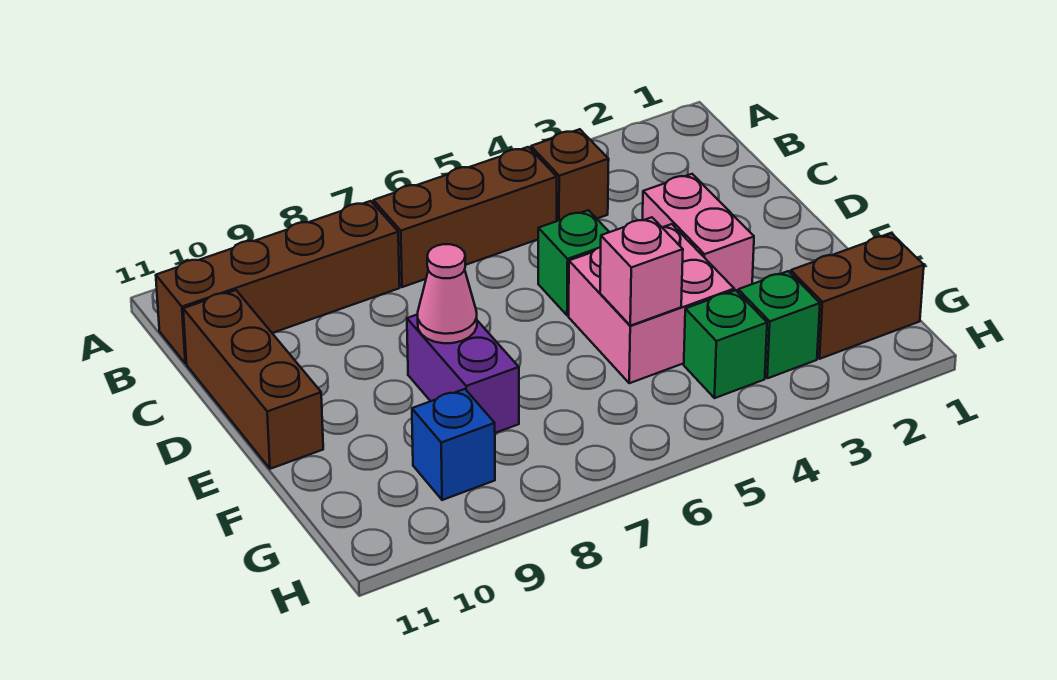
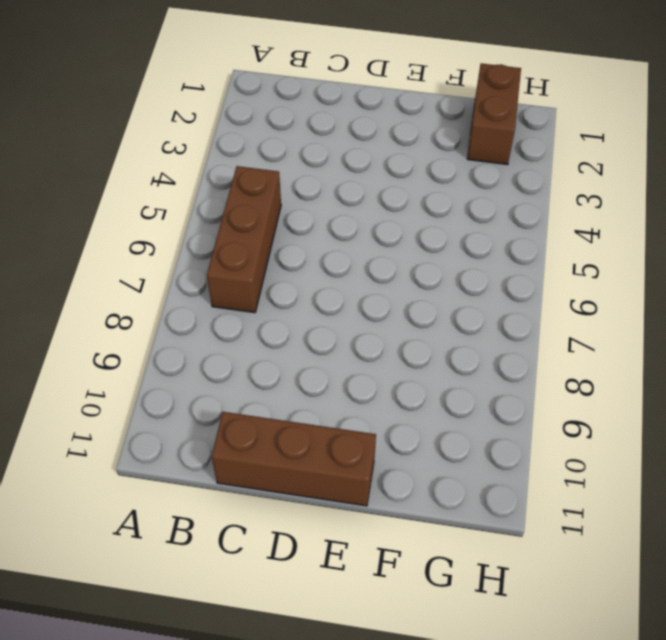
none -> brown 1x1 brick [531,129,609,221]
none -> brown 1x4 brick [156,201,400,364]
none -> pink 1x2 brick [643,174,754,292]

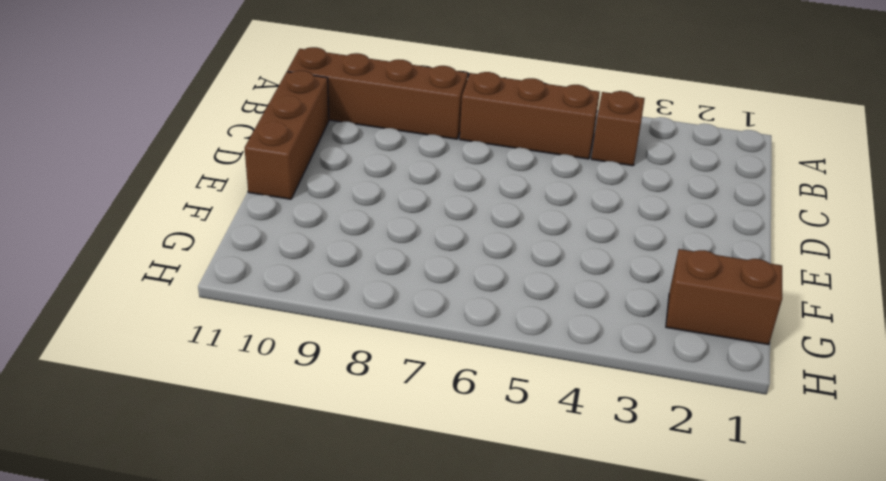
none -> pink 1x2 brick [643,174,754,292]
none -> green 1x1 brick [538,210,609,316]
none -> pink 2x2 brick [569,224,734,383]

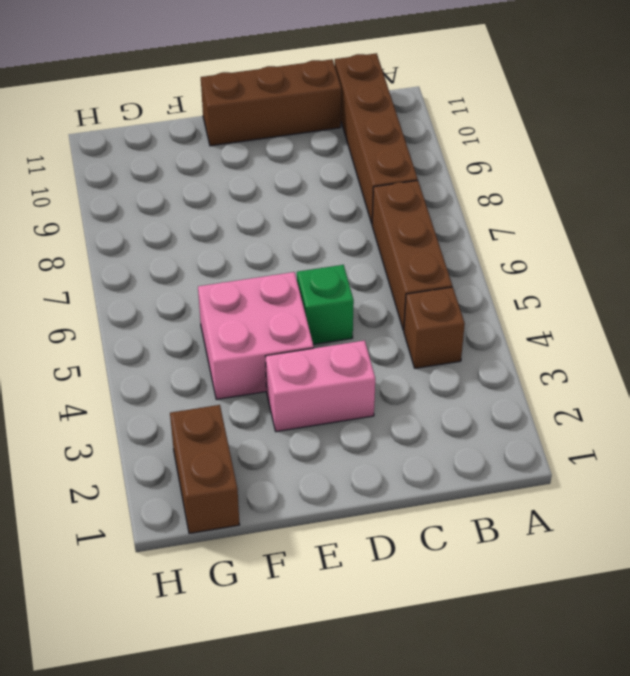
none -> purple 1x2 brick [407,314,519,433]
none -> green 1x1 brick [738,271,820,378]
none -> green 1x1 brick [684,290,767,398]

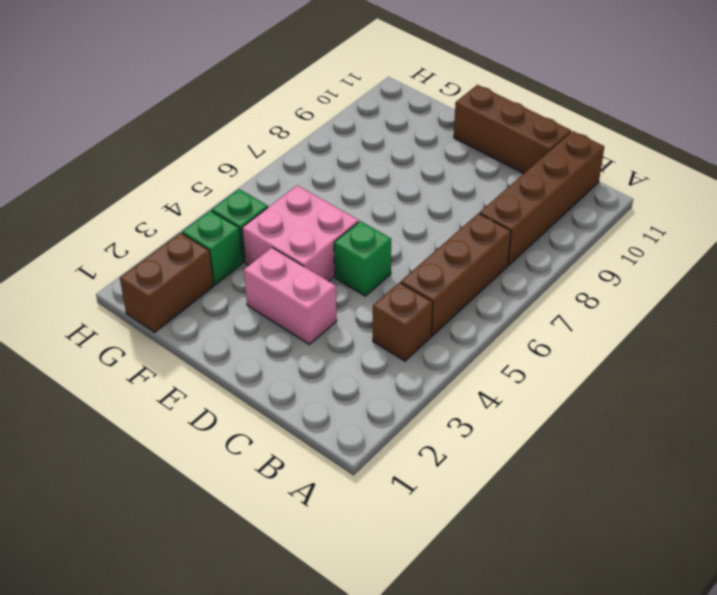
none -> purple 1x2 brick [407,314,519,433]
none -> blue 1x1 brick [412,389,495,500]
none -> pink 1x1 cone [418,244,477,343]

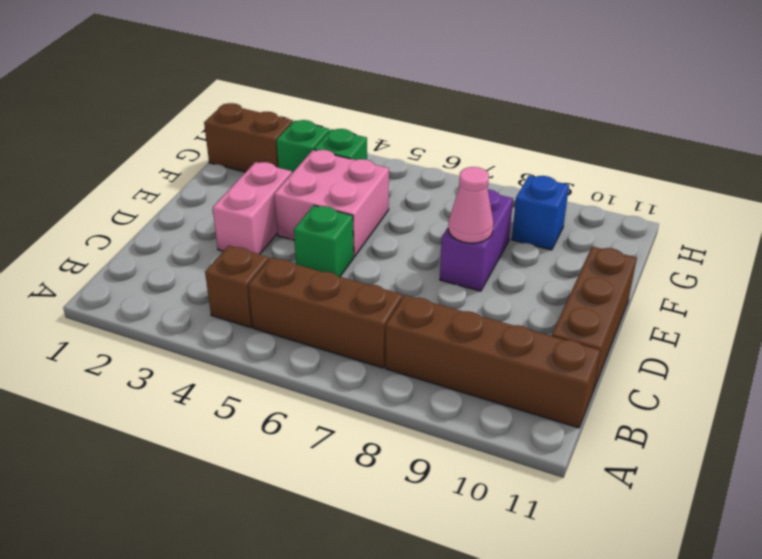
none -> pink 1x1 brick [600,217,683,326]

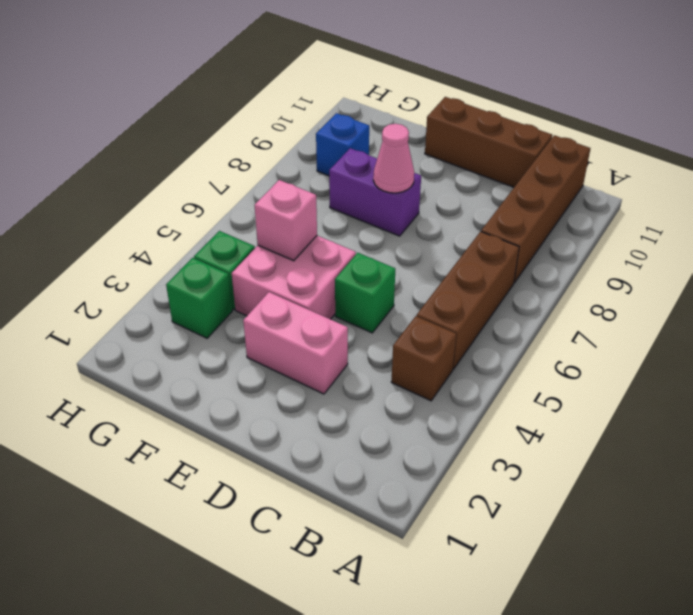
none -> brown 1x2 brick [791,234,924,359]

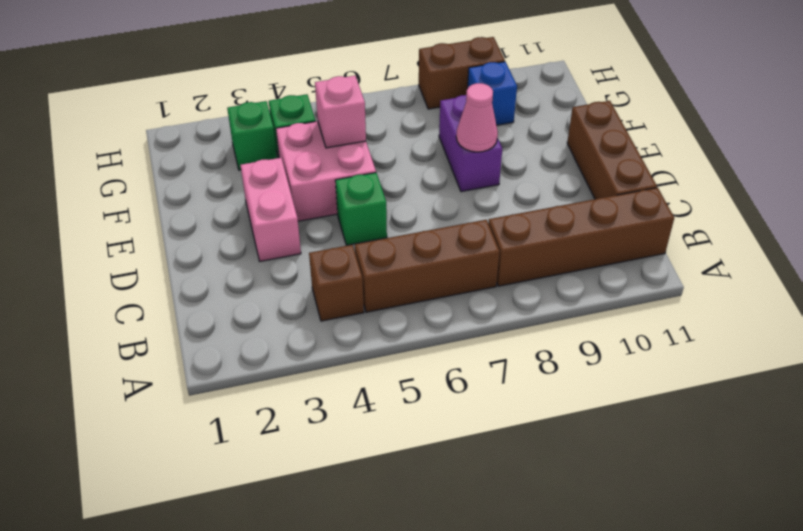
brown 1x2 brick [419,37,505,109] -> brown 1x2 brick moved to [791,234,924,359]

